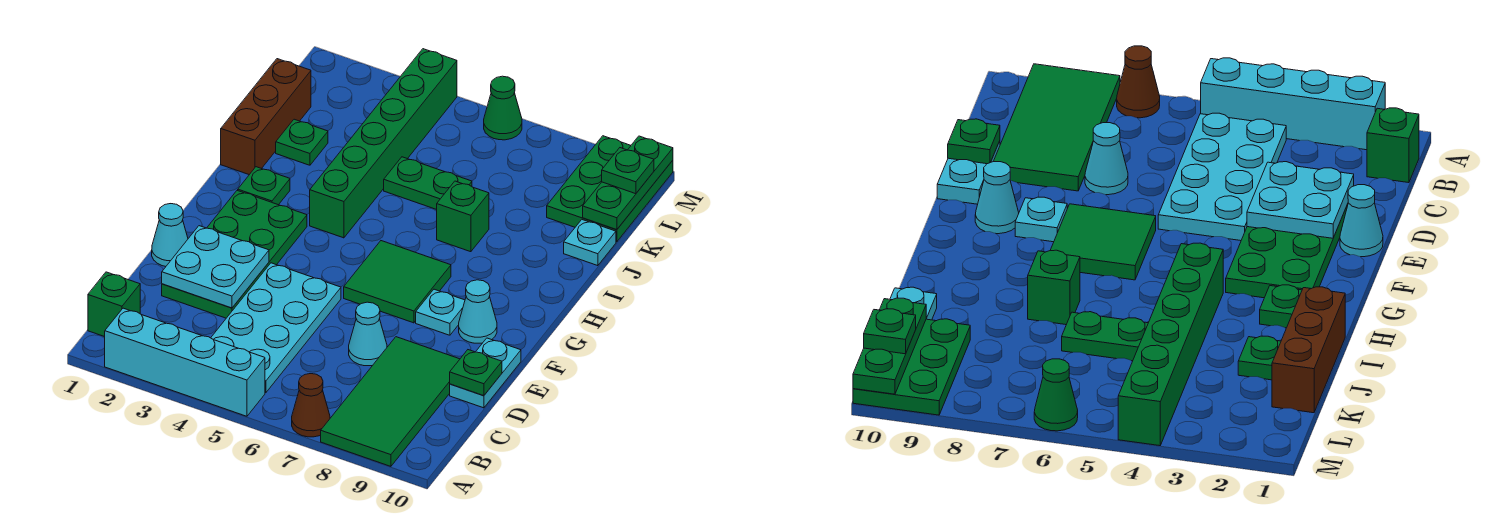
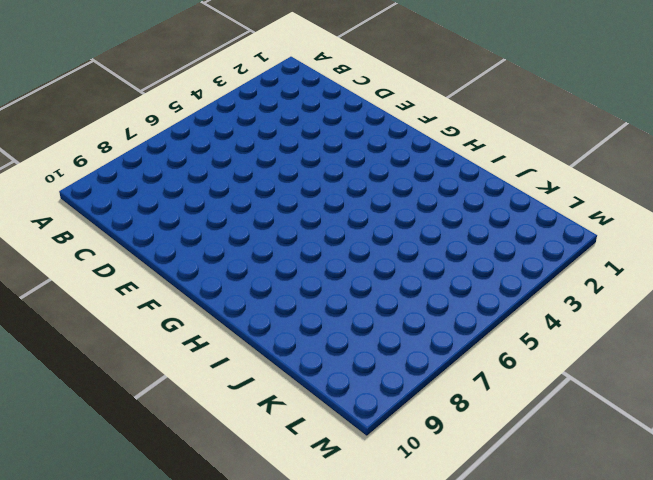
none -> cyan 1x4 brick [105,308,265,416]
none -> brown 1x1 cone [292,374,330,437]
none -> green 2x4 tile [321,337,460,466]

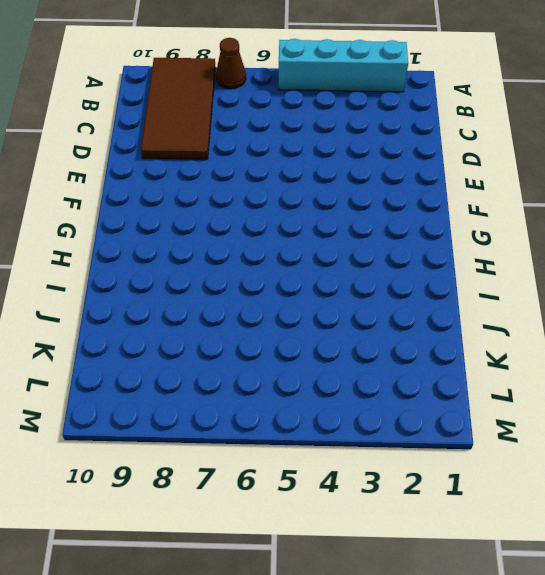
brown 2x4 tile [141,58,216,160] -> green 2x4 tile [321,337,460,466]
none -> green 1x1 brick [88,272,140,337]
none -> cyan 2x4 plate [211,263,341,393]
none -> green 2x4 plate [162,190,307,318]

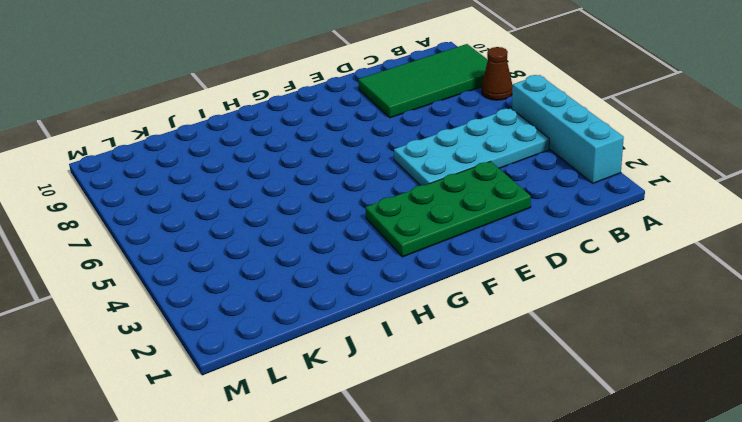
none -> green 1x1 brick [88,272,140,337]
none -> cyan 1x1 cone [349,302,387,366]
none -> cyan 1x2 plate [450,338,521,408]

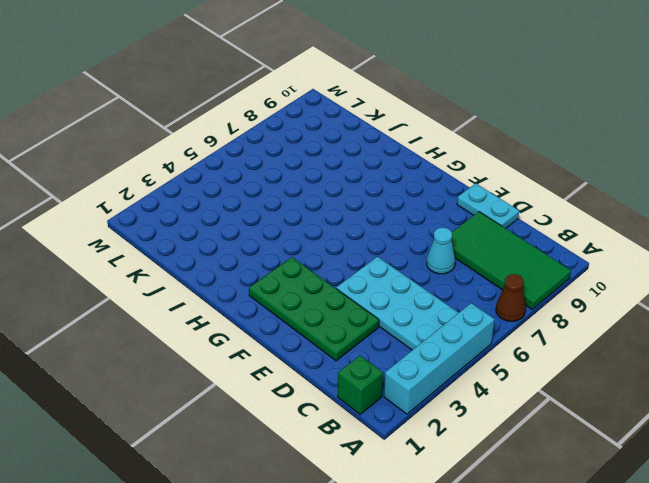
none -> cyan 1x1 cone [152,204,188,266]
none -> green 2x2 tile [344,241,451,323]
none -> cyan 1x1 plate [416,289,465,335]

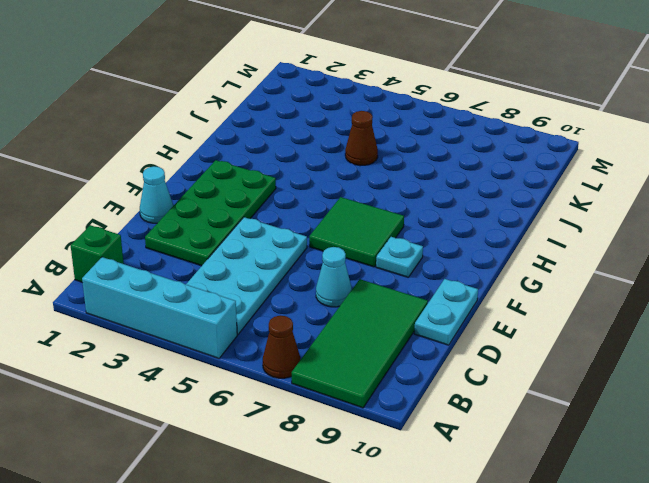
brown 1x1 cone [345,111,378,166] -> green 1x2 plate [384,157,472,210]
none -> cyan 1x1 cone [459,280,497,343]
none -> green 1x1 plate [238,167,290,205]
none -> green 1x6 brick [310,49,457,238]

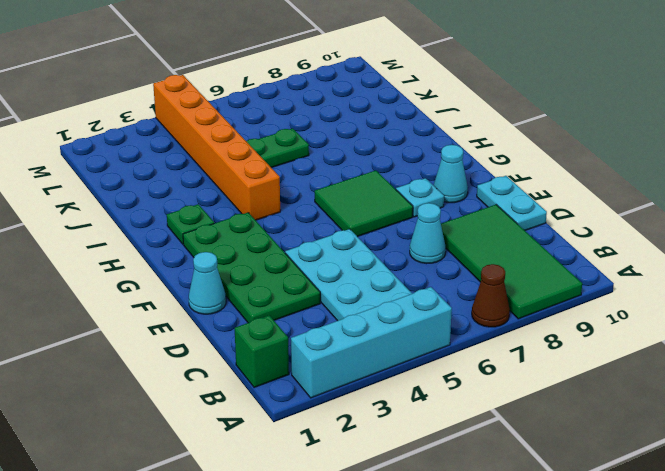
orange 1x6 brick [153,75,280,220] -> green 1x6 brick [310,49,457,238]
none -> brown 1x3 brick [221,59,311,175]
none -> green 1x1 brick [437,181,489,252]
none -> green 1x1 plate [276,119,328,165]

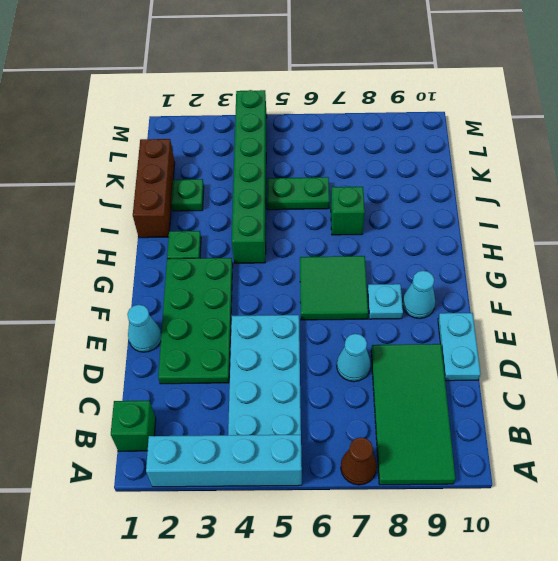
none -> cyan 1x1 plate [564,220,616,266]
none -> green 2x3 plate [547,136,673,242]
none -> green 1x1 cone [484,76,522,140]

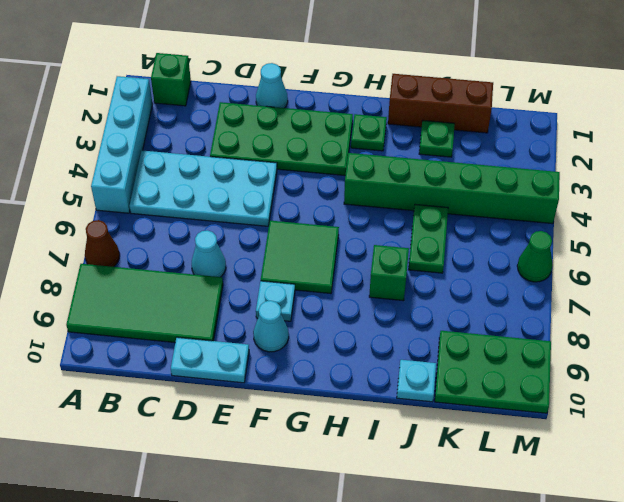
none -> cyan 2x2 plate [162,226,269,308]
none -> green 1x1 plate [450,350,502,396]
none -> green 1x3 plate [583,136,673,230]

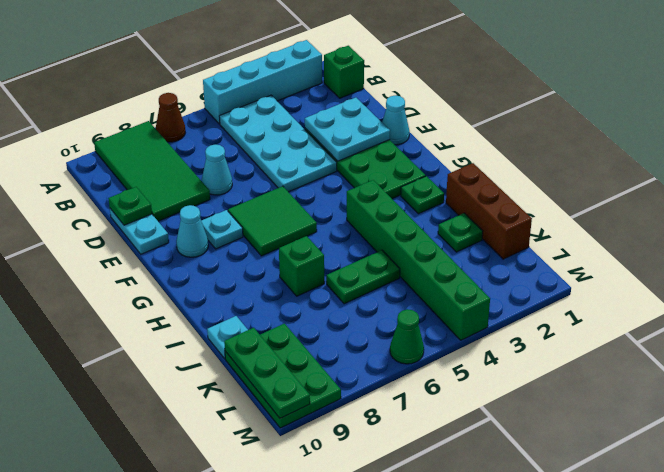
none -> green 1x1 plate [602,148,654,194]

